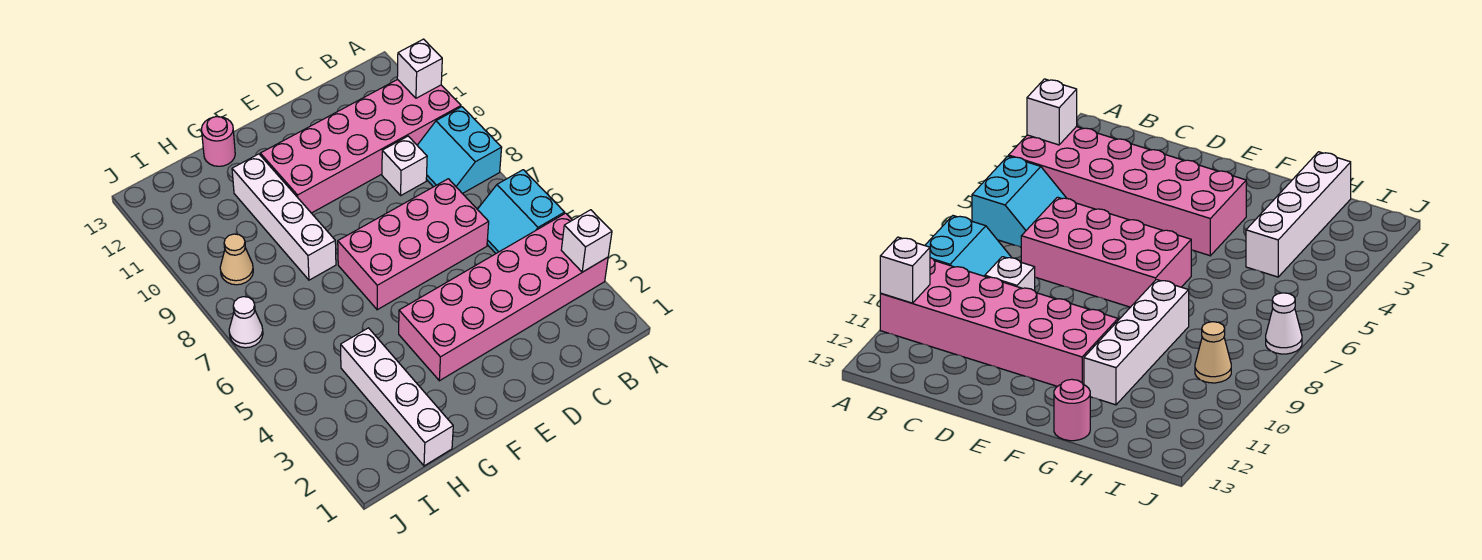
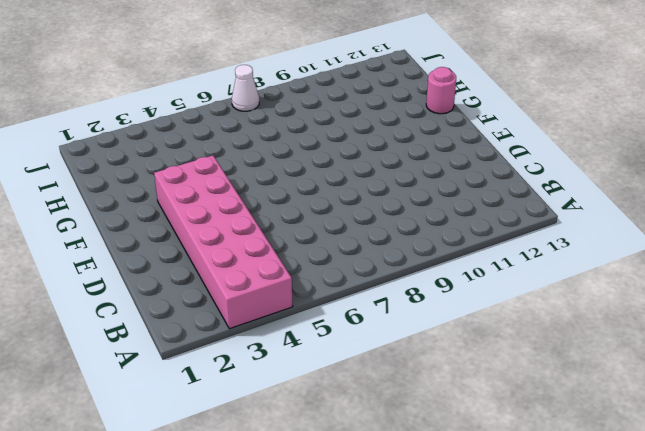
none -> cyan 2x2 slope [477,170,565,253]
none -> cyan 2x2 slope [417,107,502,194]
none -> pink 2x6 brick [260,79,461,213]

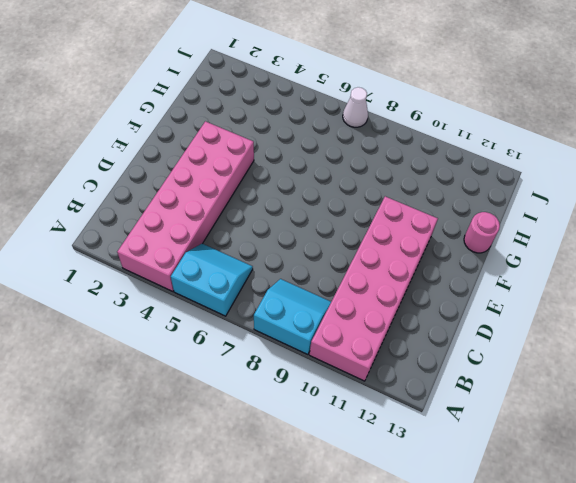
none -> pink 2x4 brick [338,179,489,310]
none -> white 1x1 brick [382,136,427,195]
none -> white 1x4 brick [232,154,336,280]

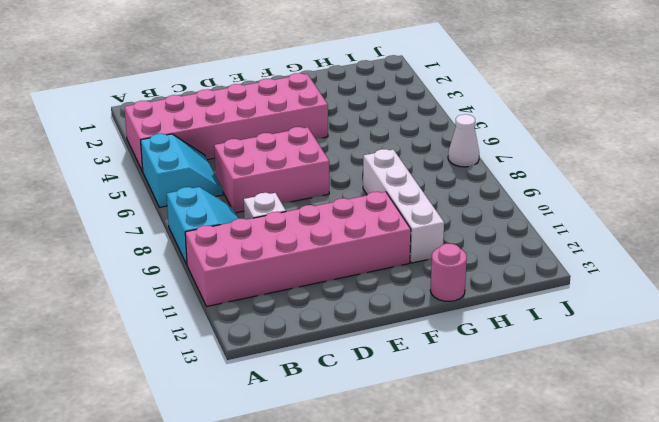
pink 2x3 brick [214,127,329,213] -> pink 2x4 brick [338,179,489,310]
none -> white 1x4 brick [341,328,453,466]
none -> tan 1x1 cone [220,234,253,285]
none -> white 1x1 brick [561,210,612,272]

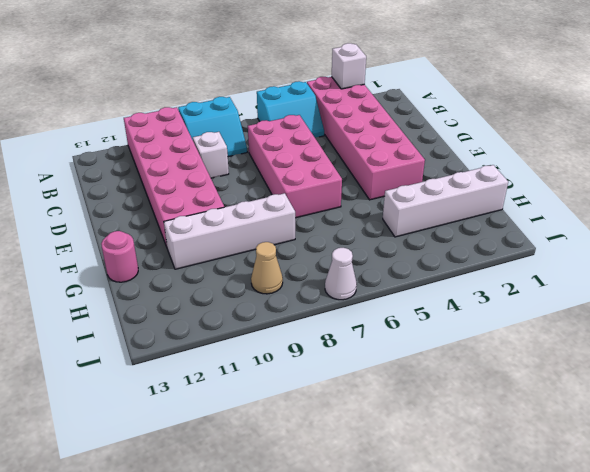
none -> white 1x1 brick [397,39,442,98]

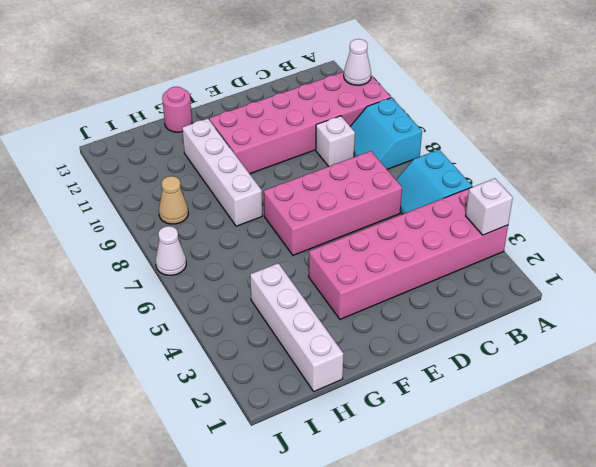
white 1x1 cone [344,39,371,85] -> white 1x1 brick [397,39,442,98]

